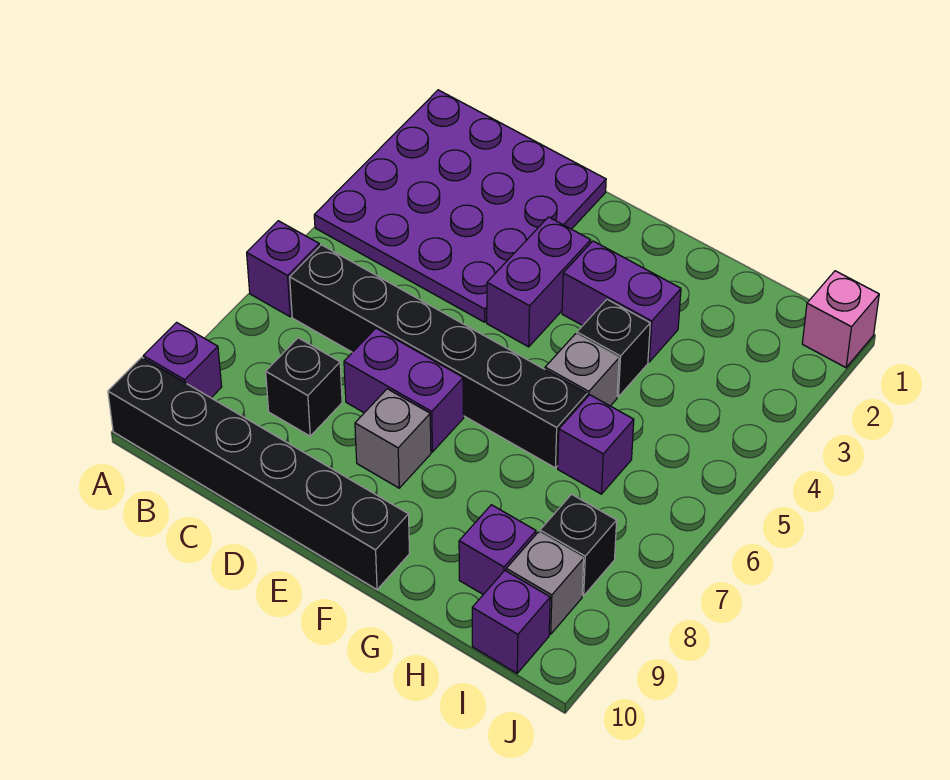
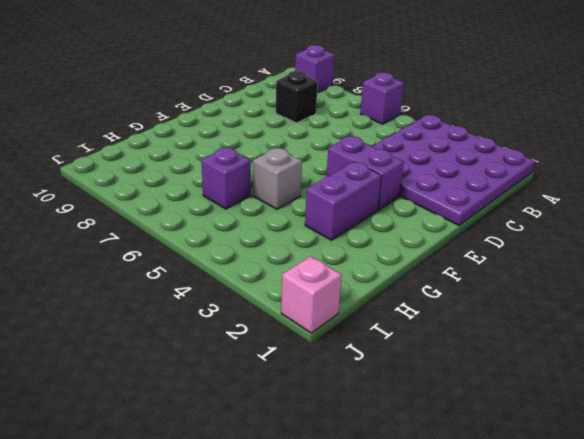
none -> black 1x6 brick [108,357,410,589]
none -> black 1x6 brick [290,245,587,468]
none -> purple 1x2 brick [344,328,464,452]

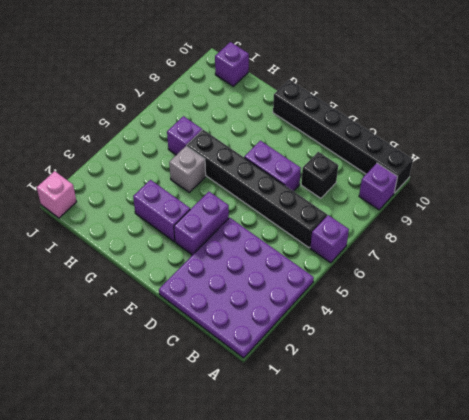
none -> grey 1x1 brick [355,389,431,488]
none -> black 1x1 brick [577,299,650,397]
none -> purple 1x1 brick [459,505,536,594]

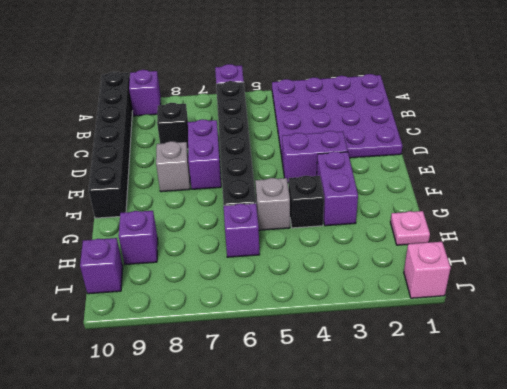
pink 1x1 plate [390,211,430,245] -> none
none -> black 1x1 brick [540,494,617,596]
none -> grey 1x1 brick [506,532,584,634]

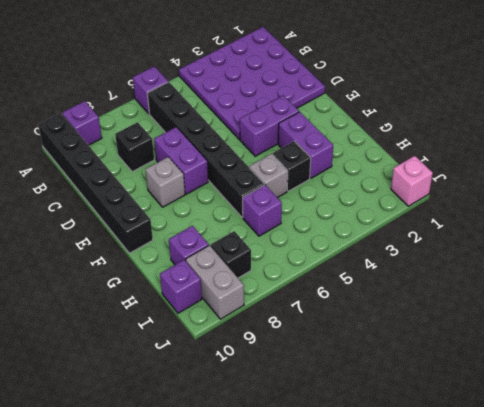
grey 1x2 brick [186,245,244,319] -> grey 1x1 brick [506,532,584,634]

